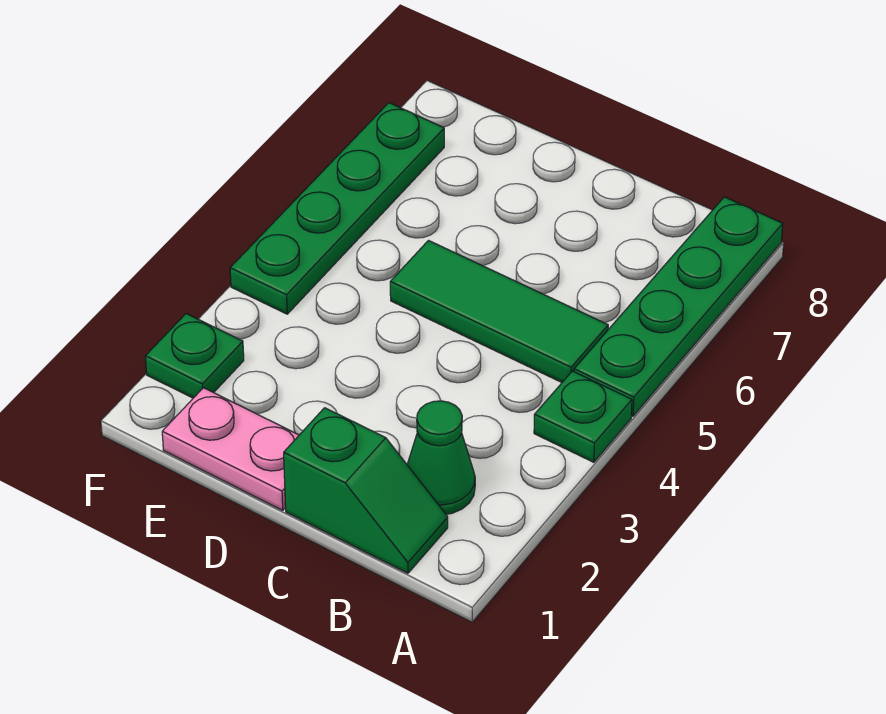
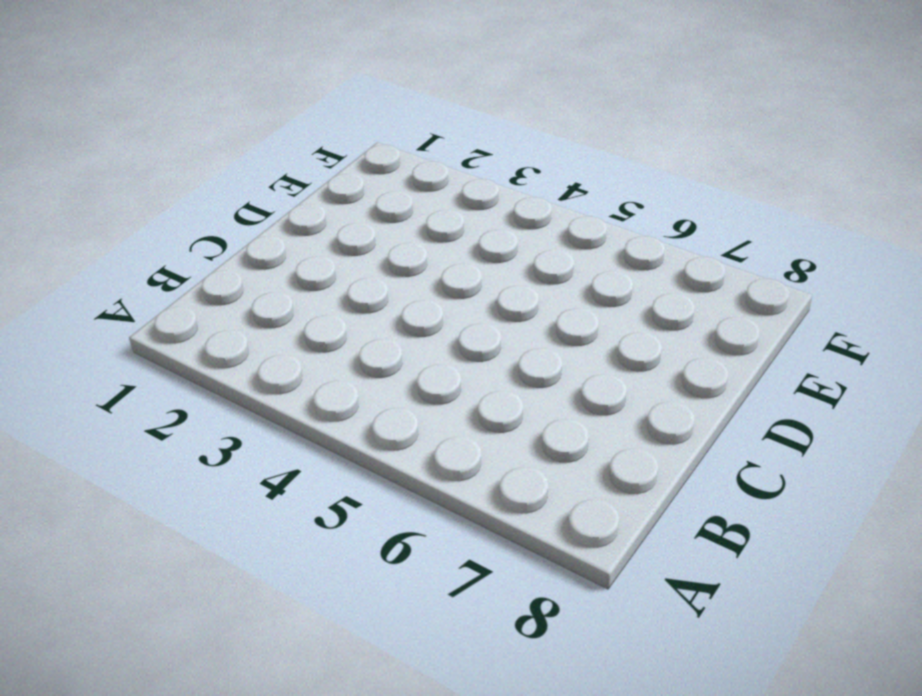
none -> green 1x1 plate [534,371,632,462]
none -> green 1x4 plate [574,197,783,416]

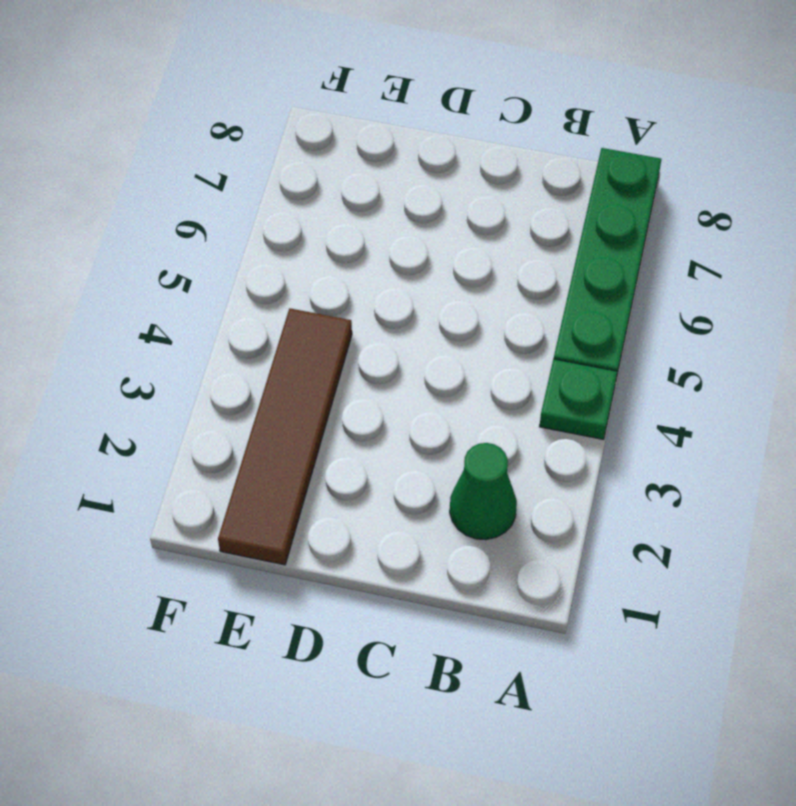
brown 1x4 tile [218,308,352,565] -> pink 1x2 plate [162,388,299,510]
none -> green 1x2 slope [284,408,448,573]
none -> green 1x3 tile [390,241,608,382]

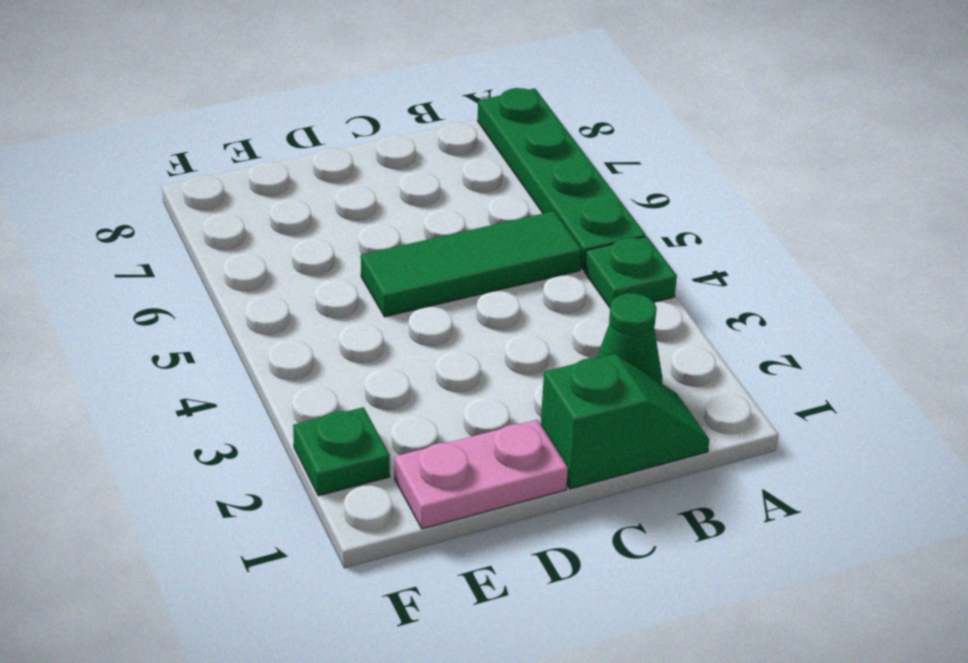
none -> green 1x4 plate [230,103,444,314]

